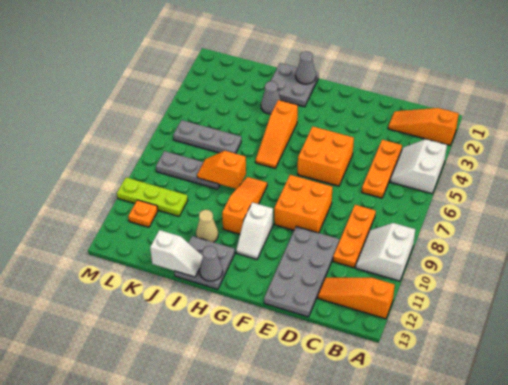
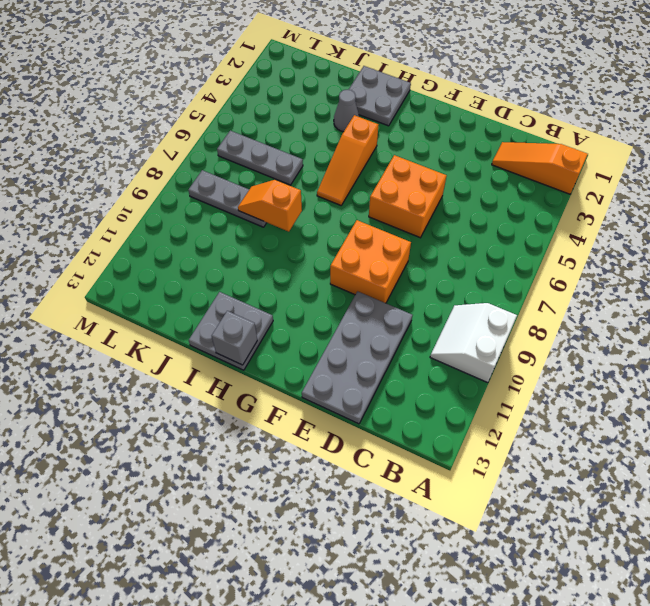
grey 1x1 brick [212,311,257,365] -> grey 1x1 cone [200,246,223,281]
none -> white 2x2 slope [390,139,447,194]
none -> orange 1x3 slope [318,278,395,319]
none -> orange 1x3 plate [362,140,402,198]

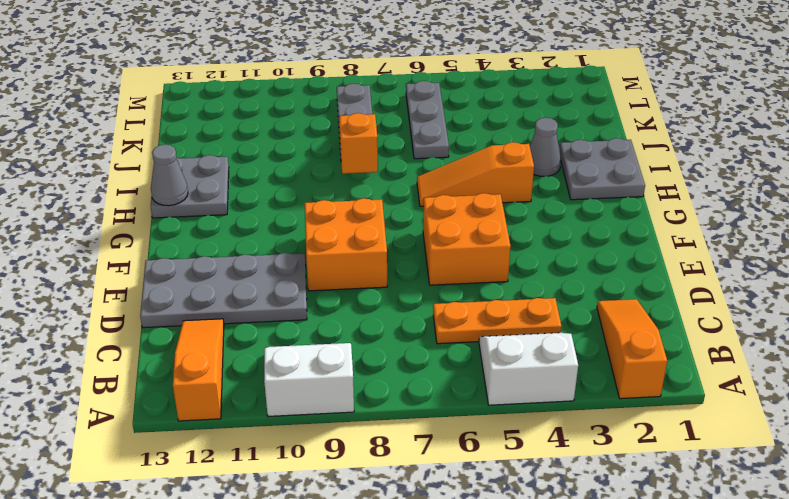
none -> orange 1x3 plate [333,205,376,268]
none -> white 1x2 slope [236,202,273,259]
none -> orange 1x3 slope [222,177,267,234]

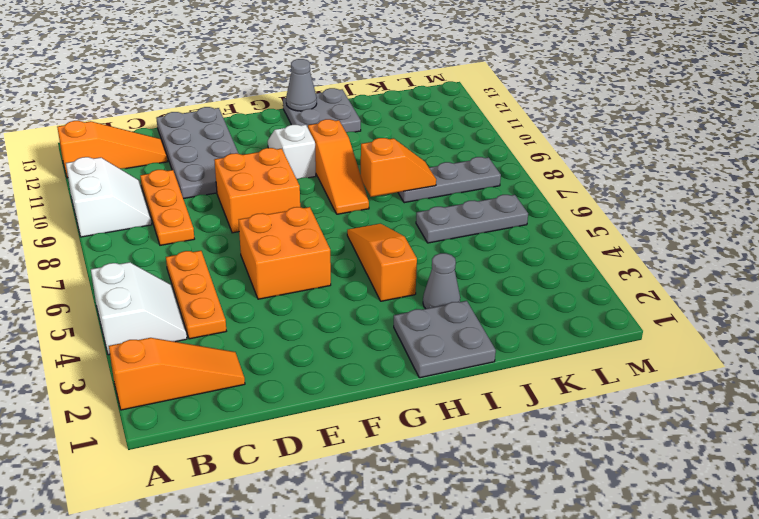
none -> tan 1x1 cone [196,210,218,242]
none -> lime 1x3 plate [117,177,188,216]
none -> orange 1x1 plate [128,200,158,227]

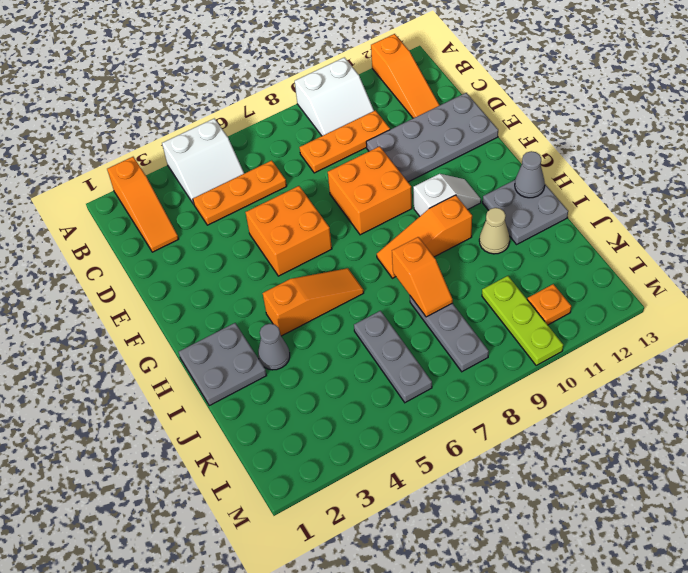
none -> grey 1x1 cone [296,51,316,84]
none -> white 1x2 slope [150,230,203,277]

